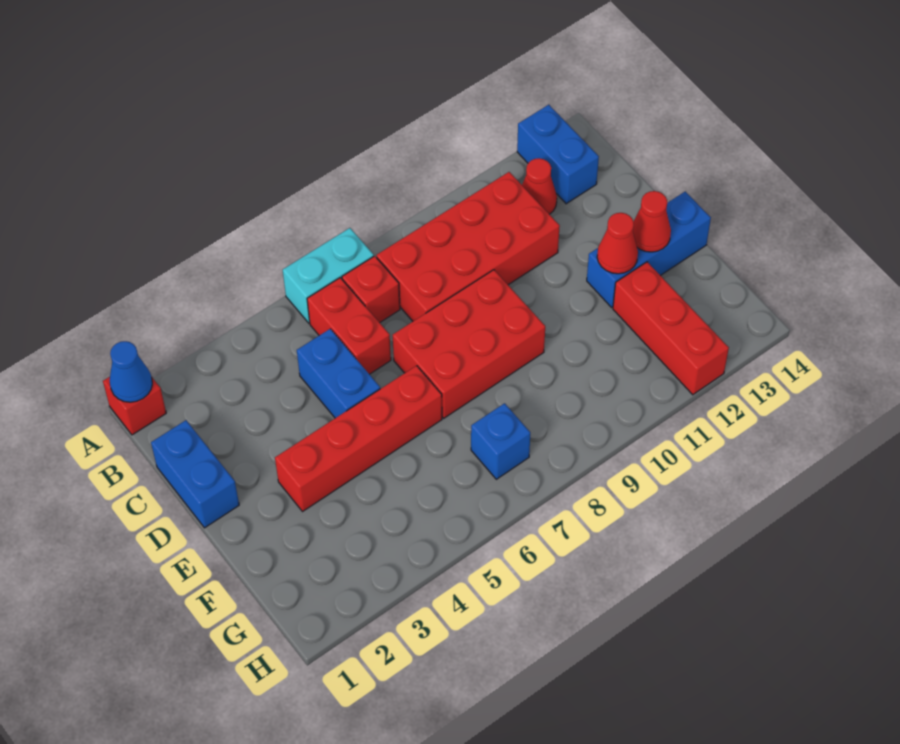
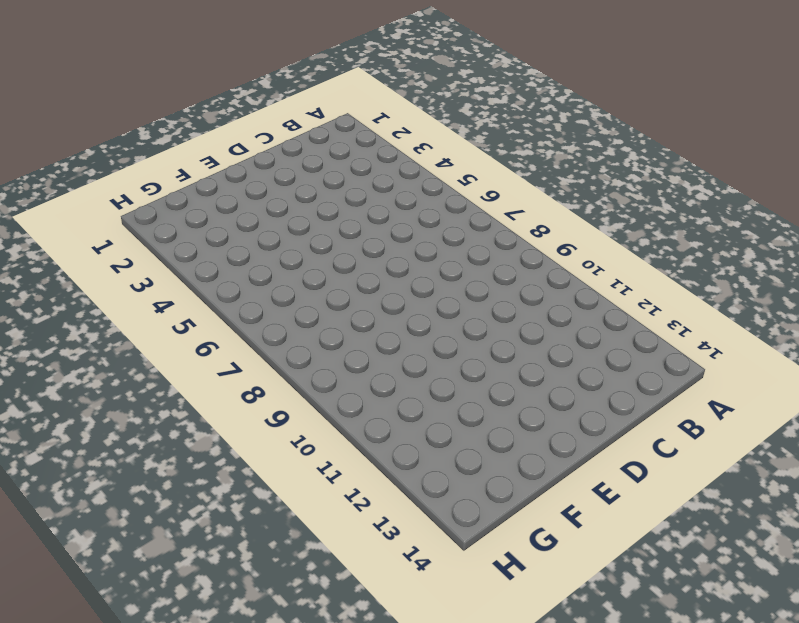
none -> red 1x1 brick [103,377,166,435]
none -> cyan 1x2 brick [283,228,374,323]
none -> blue 1x2 brick [517,105,599,204]

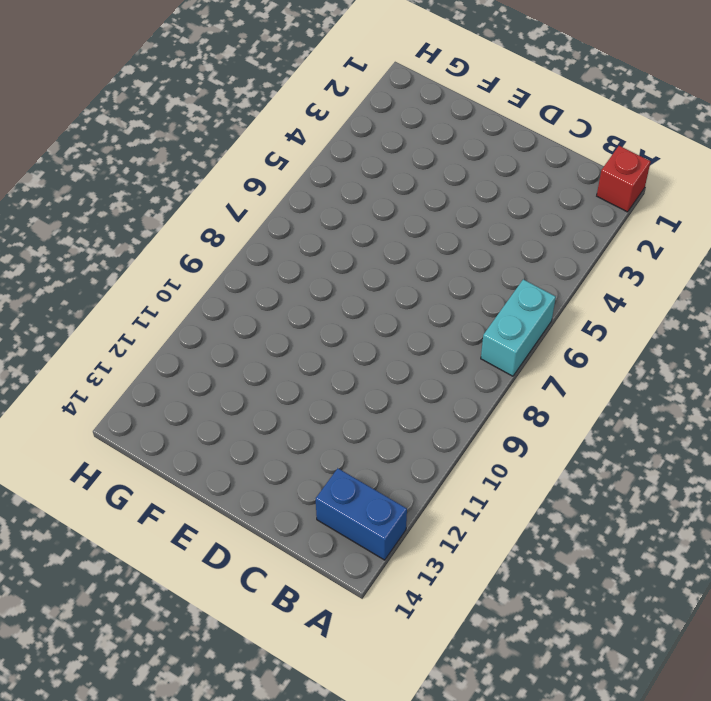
none -> red 1x2 brick [307,278,391,374]
none -> red 1x1 brick [342,256,400,323]
none -> red 2x4 brick [377,172,560,321]

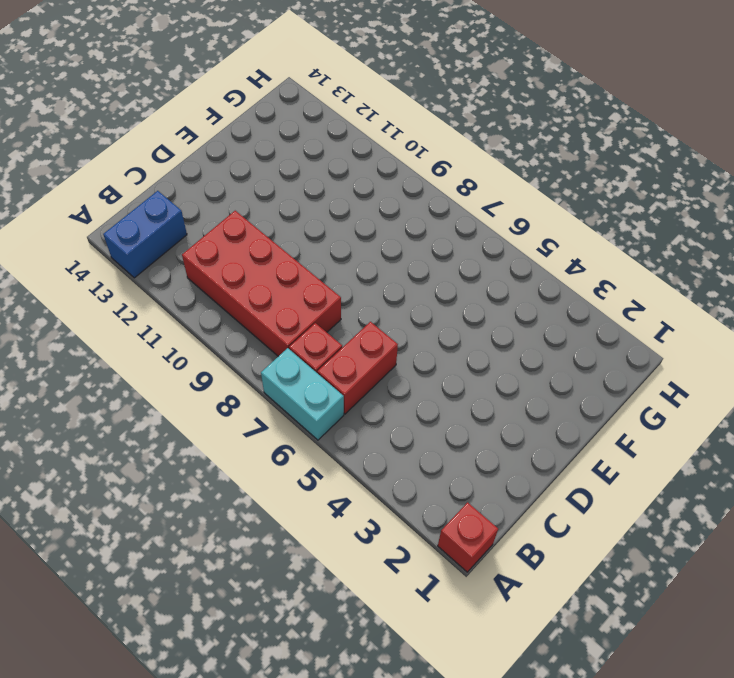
none -> red 1x1 cone [522,158,557,214]
none -> blue 1x2 brick [151,420,239,528]
none -> blue 1x2 brick [297,329,380,418]

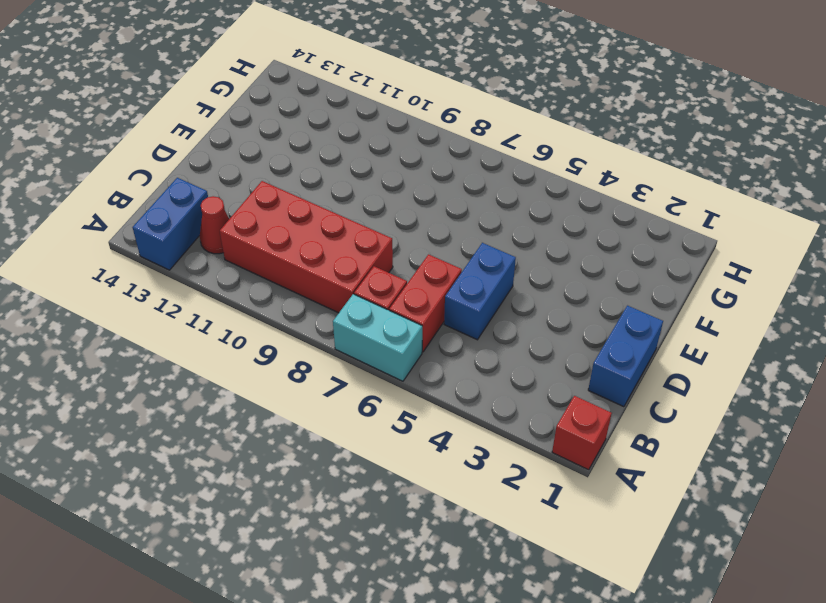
none -> red 2x3 brick [393,270,545,418]
none -> red 1x4 brick [275,366,442,512]
none -> blue 1x3 brick [587,192,711,307]

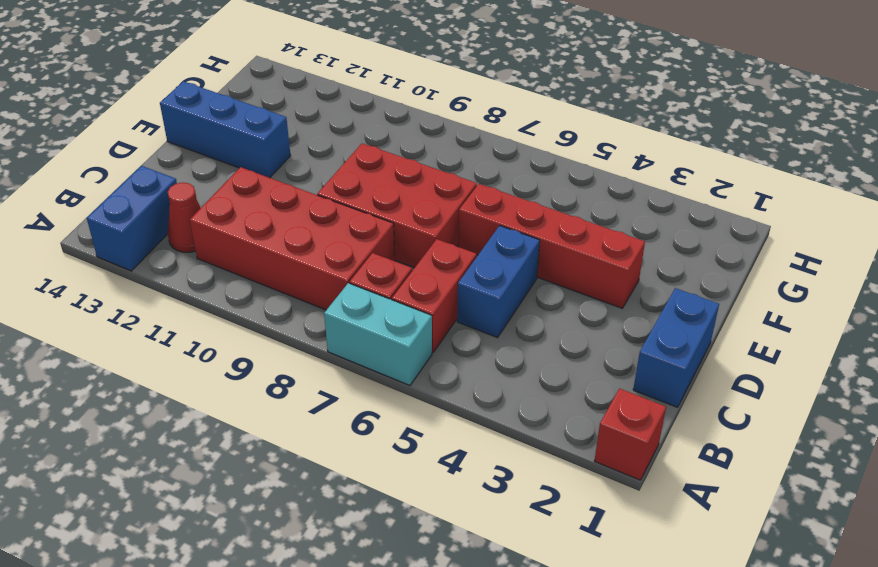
none -> red 1x3 brick [613,262,729,395]
none -> blue 1x1 brick [471,403,530,479]
none -> blue 1x1 cone [110,341,152,402]

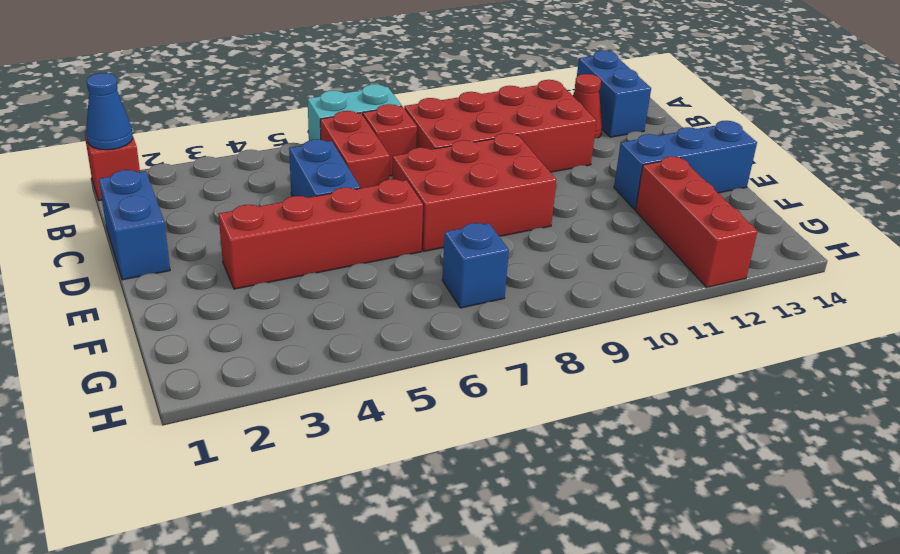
none -> red 1x1 cone [597,213,638,274]
none -> red 1x1 cone [633,191,671,252]

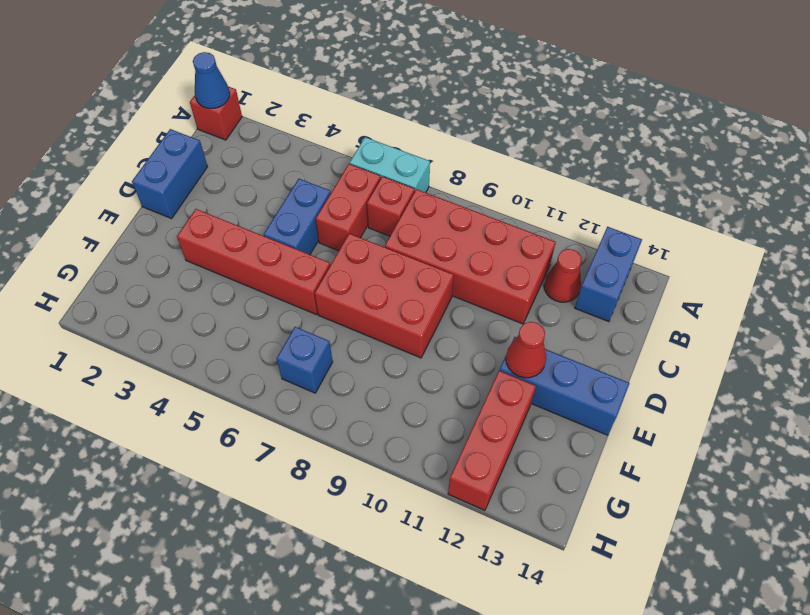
none -> red 1x1 cone [633,191,671,252]

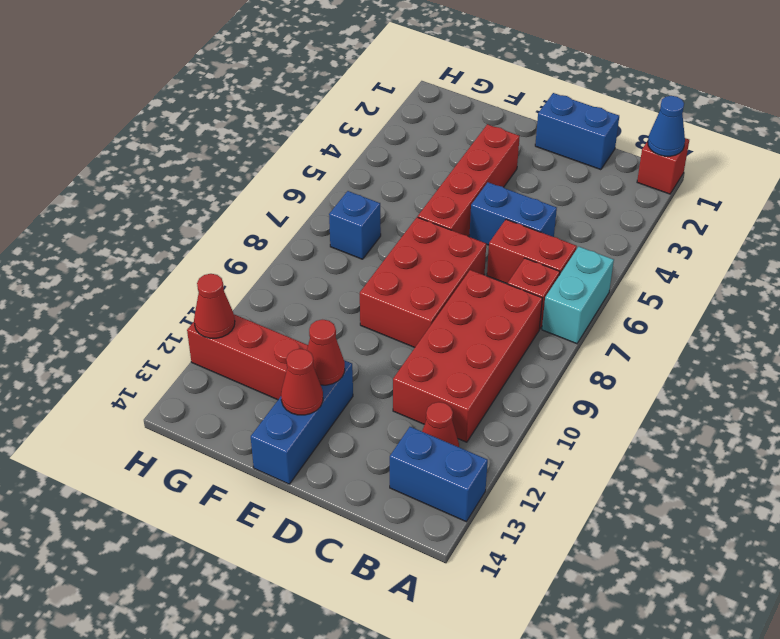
red 1x1 cone [194,274,235,338] -> none

